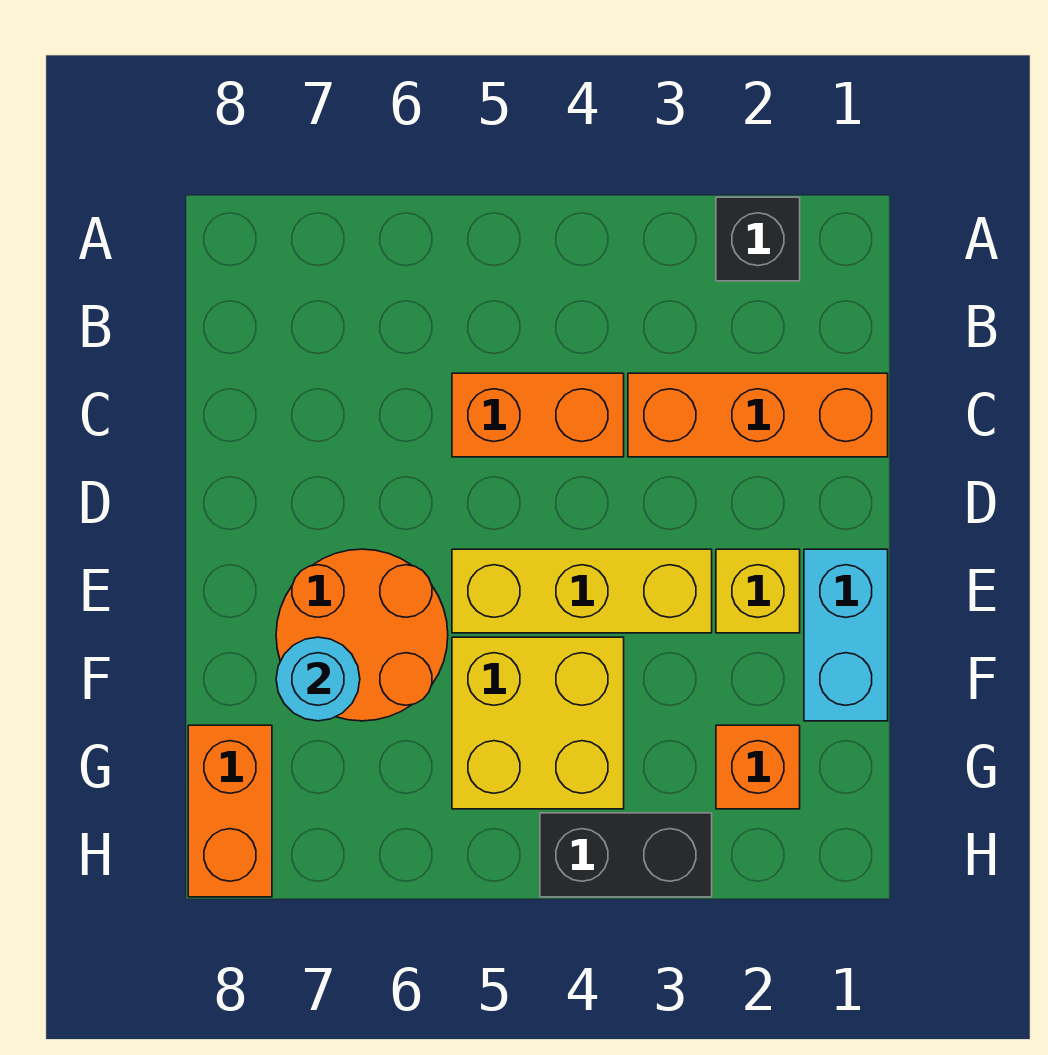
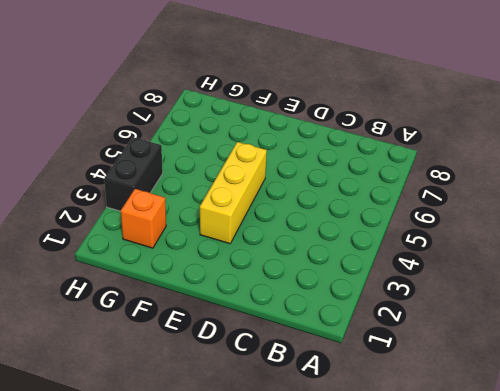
none -> black 1x1 brick [716,197,800,281]
none -> orange 1x3 brick [628,373,888,457]
none -> orange 1x2 brick [452,373,624,457]

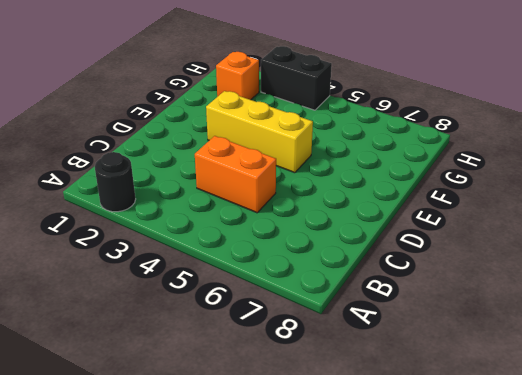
black 1x1 round brick [95,152,136,212] -> black 1x1 brick [716,197,800,281]
none -> orange 1x3 brick [628,373,888,457]
none -> cyan 1x2 brick [804,549,888,721]
none -> yellow 1x1 brick [716,549,800,633]

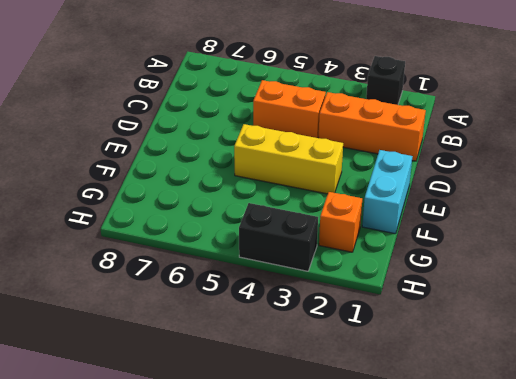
none -> yellow 1x1 brick [716,549,800,633]
none -> orange 2x2 round brick [276,549,448,721]
none -> yellow 2x2 brick [452,637,624,809]

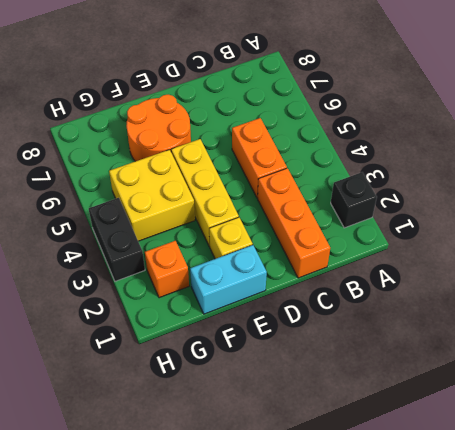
none -> orange 1x2 brick [188,725,272,897]
none -> cyan 1x1 round brick [276,637,360,721]

